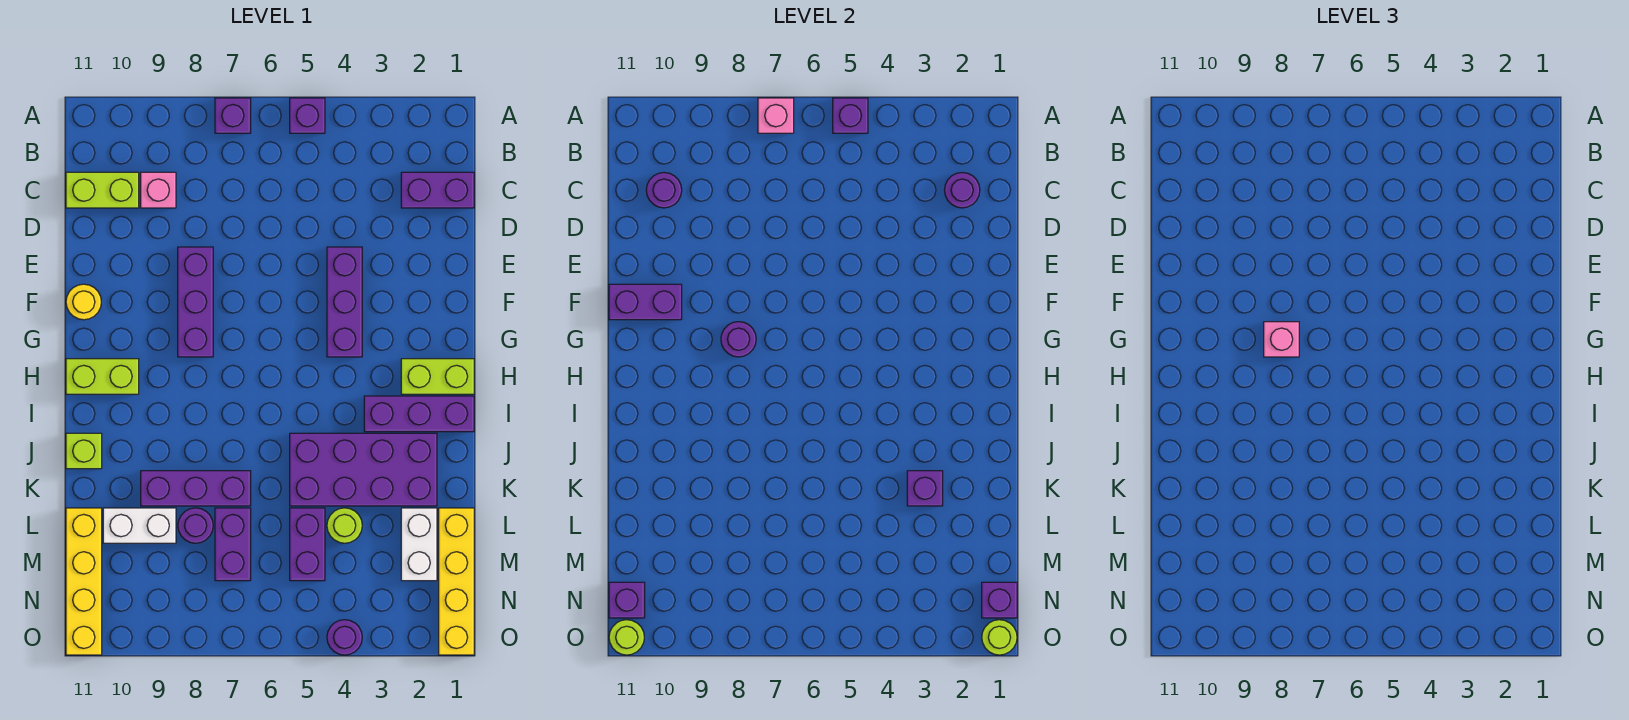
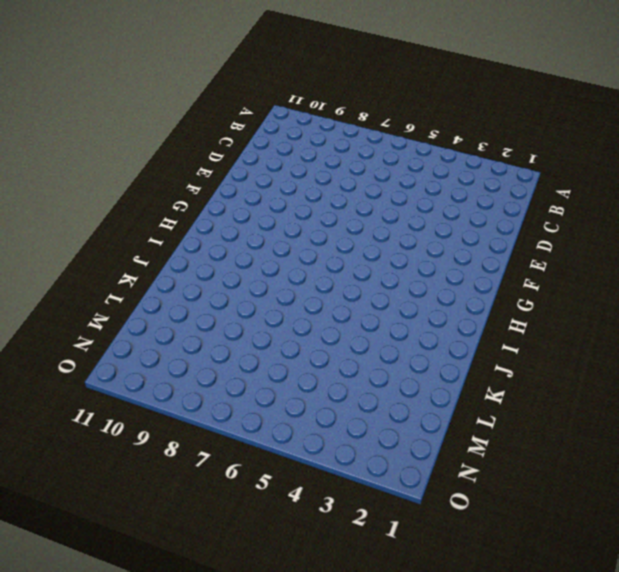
none -> purple 1x1 brick [290,98,325,133]
none -> purple 1x1 brick [215,98,251,133]
none -> purple 1x2 brick [401,172,474,208]
none -> pink 1x1 brick [141,172,176,208]

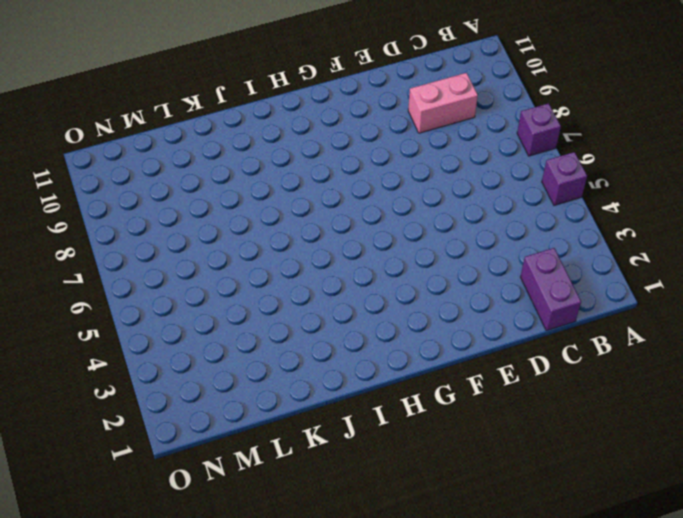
pink 1x2 brick [408,73,478,133] -> pink 1x1 brick [141,172,176,208]
none -> lime 1x2 brick [66,172,139,208]
none -> purple 1x3 brick [327,247,362,357]
none -> purple 1x3 brick [178,247,213,357]
none -> yellow 1x1 round brick [66,284,101,320]

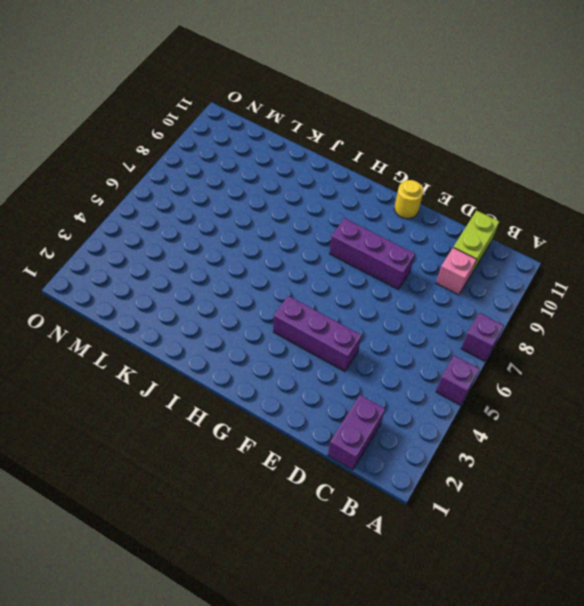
none -> lime 1x2 brick [401,359,474,394]
none -> lime 1x2 brick [66,359,139,394]
none -> purple 1x3 brick [364,396,474,432]
none -> purple 2x4 brick [290,433,437,506]

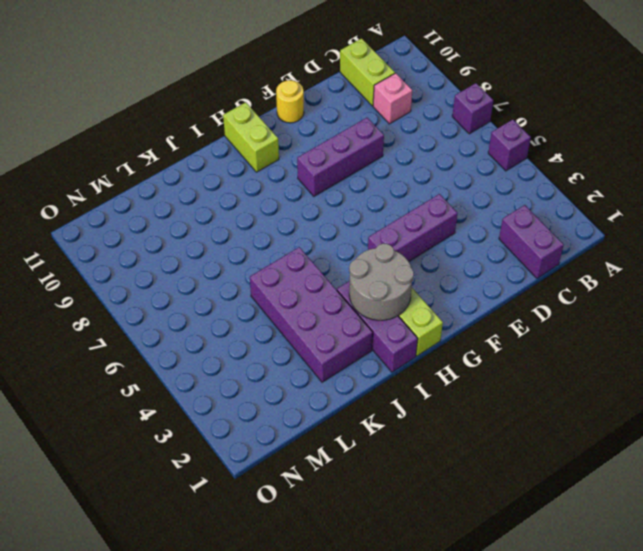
grey 2x2 round brick [349,243,414,320] -> none
none -> lime 1x1 brick [66,433,102,469]
none -> purple 1x3 brick [141,471,251,506]
none -> yellow 1x4 brick [439,508,474,655]
none -> white 1x2 brick [401,508,437,581]

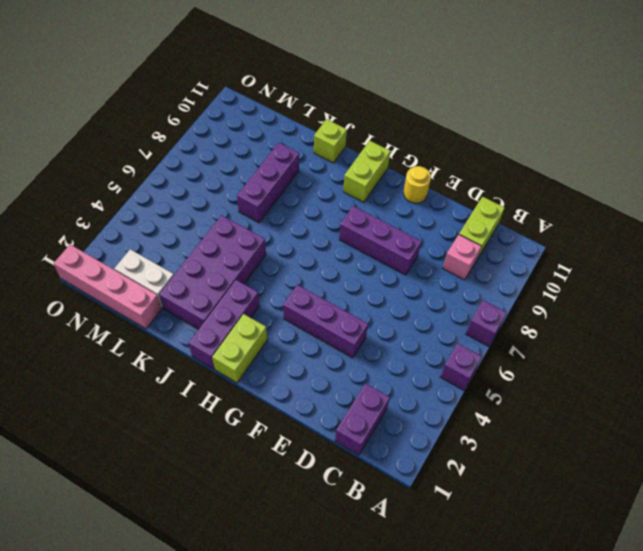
pink 1x4 brick [54,245,161,329] -> yellow 1x4 brick [439,508,474,655]
none -> lime 1x1 round brick [327,508,362,543]
none -> purple 1x2 brick [290,508,325,581]
none -> purple 1x2 brick [215,508,251,581]
none -> purple 1x1 round brick [178,508,213,543]

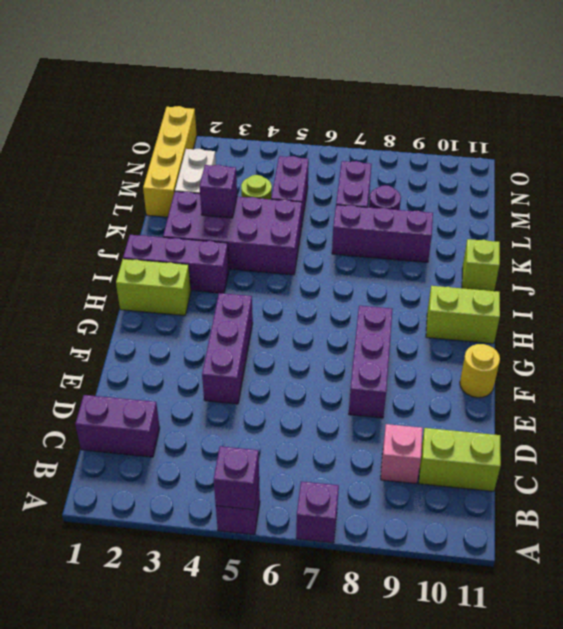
none -> white 1x2 brick [103,508,176,543]
none -> yellow 1x4 brick [66,508,102,655]
none -> purple 1x1 round brick [327,620,362,655]
none -> pink 1x1 brick [758,98,794,133]

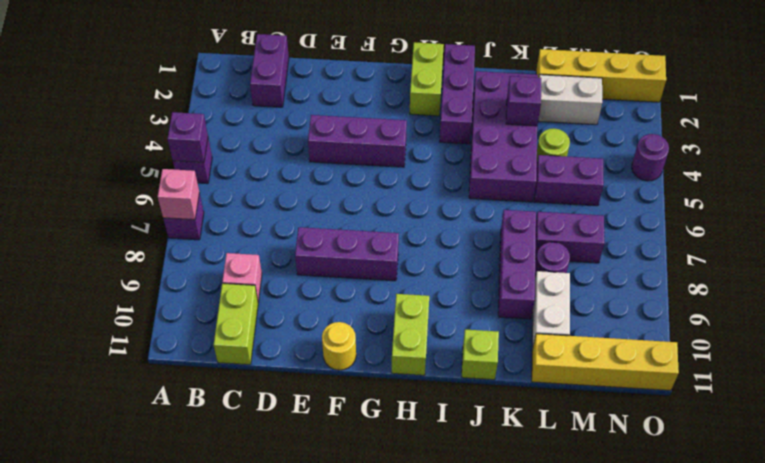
none -> purple 1x1 round brick [944,173,980,208]
none -> purple 1x1 round brick [646,173,682,208]
none -> purple 1x2 brick [609,284,682,320]
none -> purple 1x1 round brick [721,322,756,357]

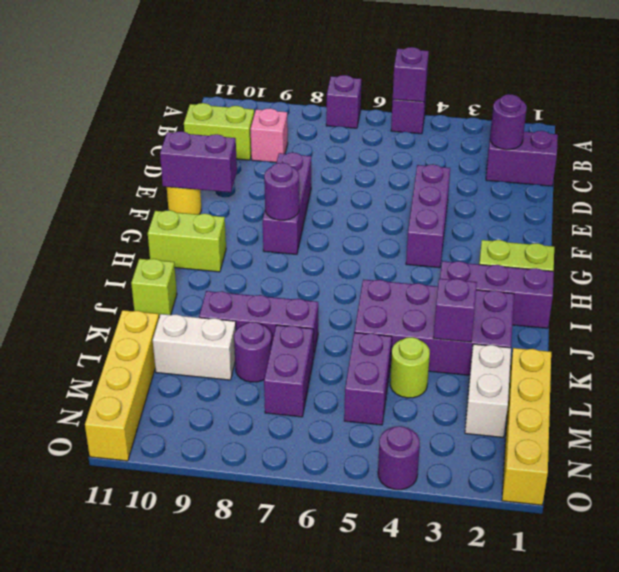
none -> pink 1x1 brick [758,98,794,133]
none -> purple 1x1 round brick [646,173,682,208]
none -> purple 1x1 brick [982,582,1017,618]
none -> purple 1x1 brick [609,582,645,618]

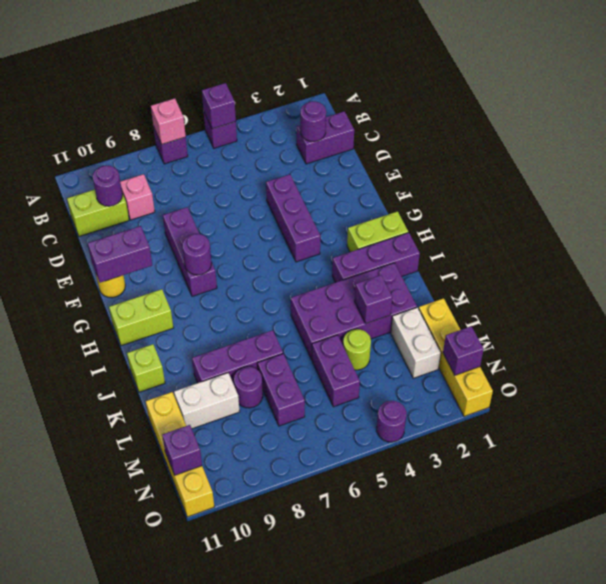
none -> lime 1x1 round brick [982,620,1017,655]
none -> lime 1x1 round brick [609,620,644,655]
none -> pink 1x1 brick [1264,322,1299,357]

